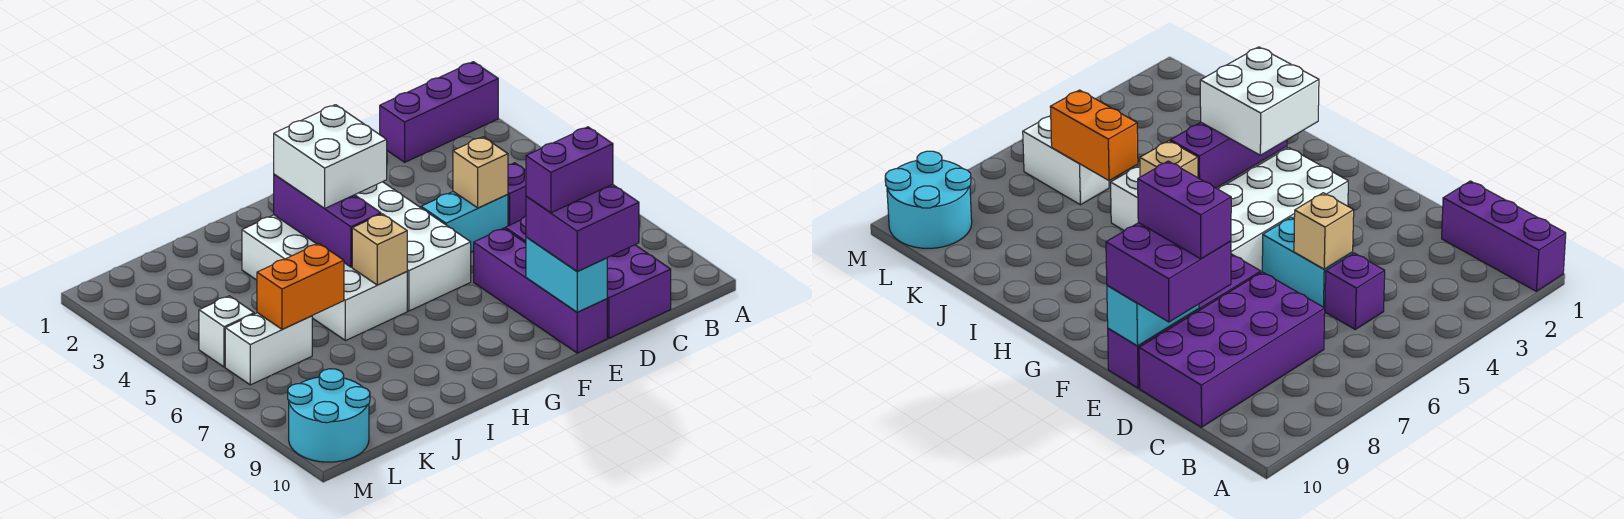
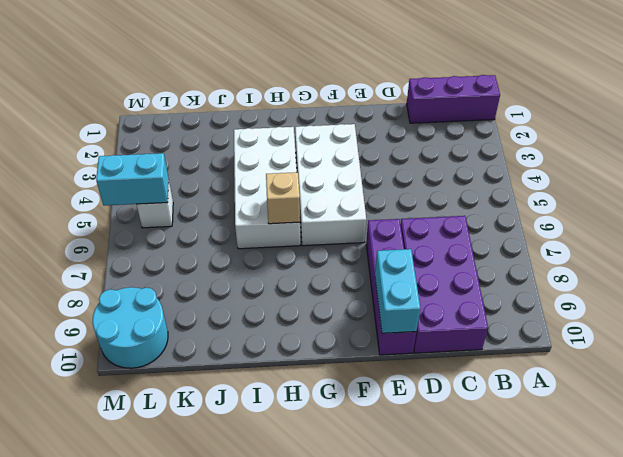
cyan 1x2 brick [96,153,169,206] -> cyan 1x2 brick moved to [421,192,508,252]
none -> purple 1x1 brick [508,163,526,226]
none -> white 1x2 brick [225,313,312,385]
none -> tan 1x1 brick [453,137,508,208]

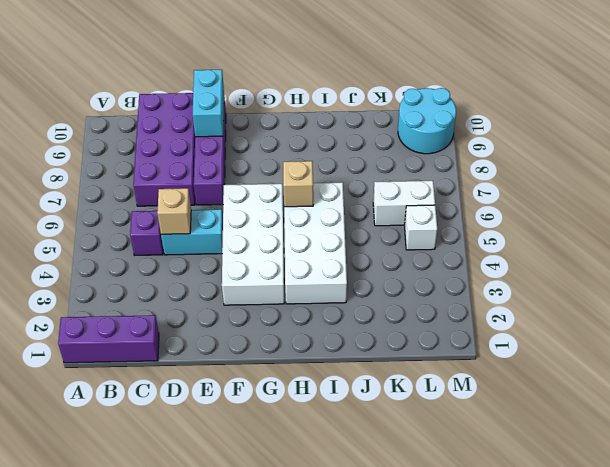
none -> purple 1x3 brick [274,174,381,267]
none -> orange 1x2 brick [257,244,344,329]
none -> purple 2x2 brick [526,184,639,271]

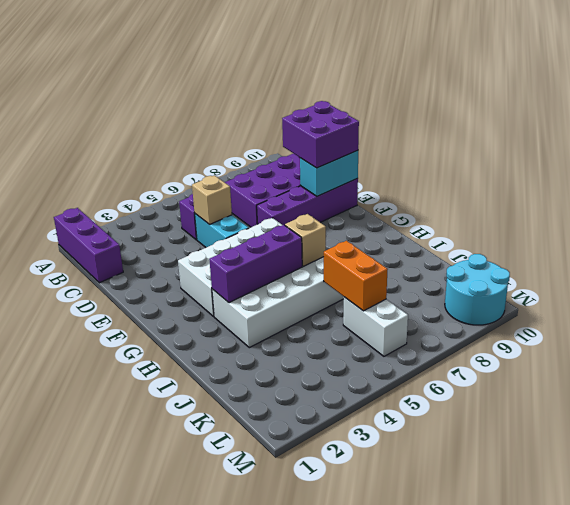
none -> white 1x1 brick [199,296,254,367]
none -> white 2x2 brick [274,105,387,208]
none -> purple 1x2 brick [526,127,613,213]

